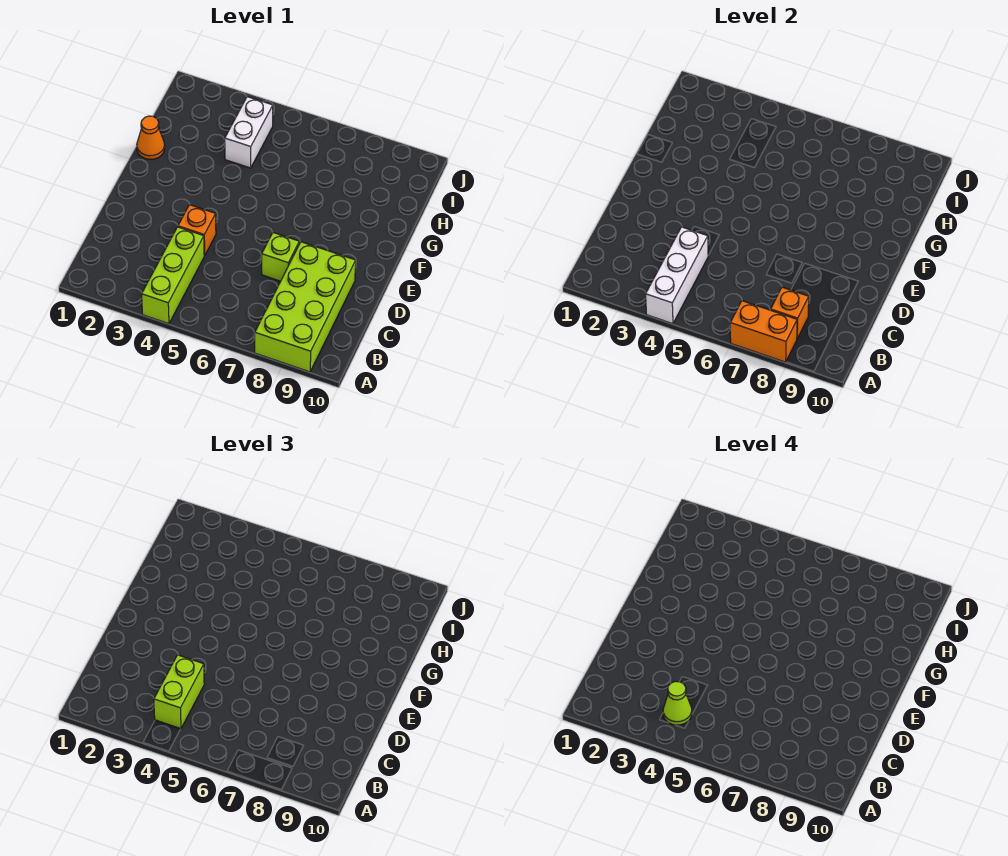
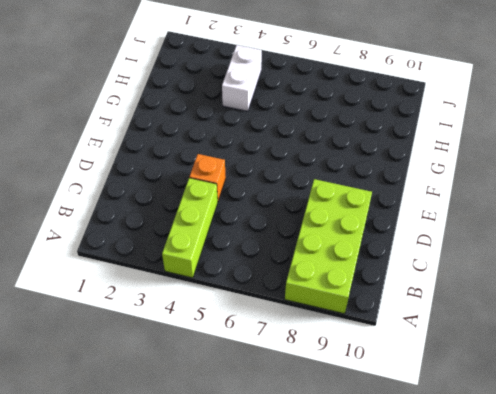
none -> lime 1x1 brick [262,233,299,281]
none -> orange 1x1 cone [137,116,165,159]

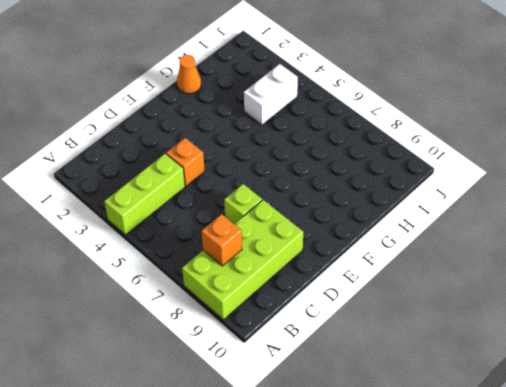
none -> white 1x3 brick [646,227,708,324]
none -> orange 1x2 brick [730,301,797,362]

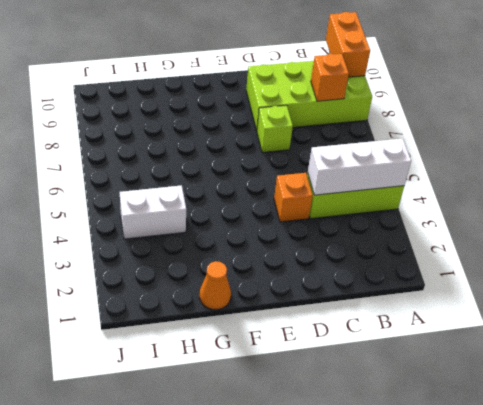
orange 1x2 brick [326,12,370,77] -> orange 1x2 brick moved to [730,301,797,362]
none -> lime 1x2 brick [154,655,204,729]
none -> lime 1x1 cone [663,681,692,725]

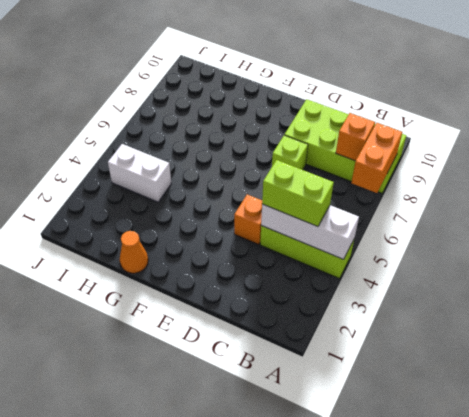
none -> lime 1x1 cone [663,681,692,725]

